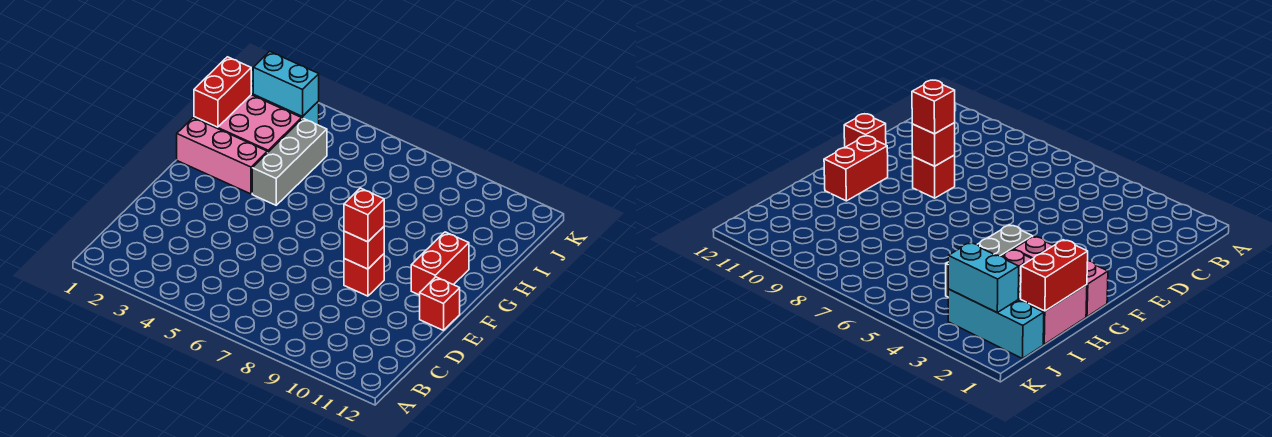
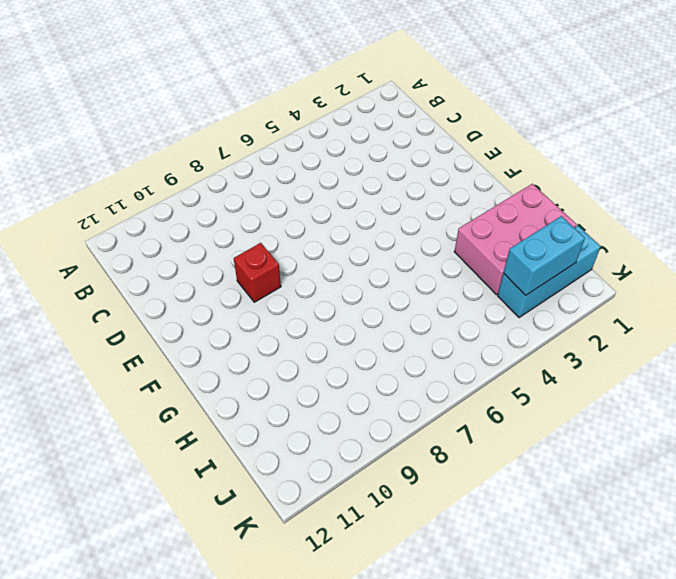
none -> red 1x1 brick [420,277,460,330]
none -> red 1x2 brick [411,232,469,295]

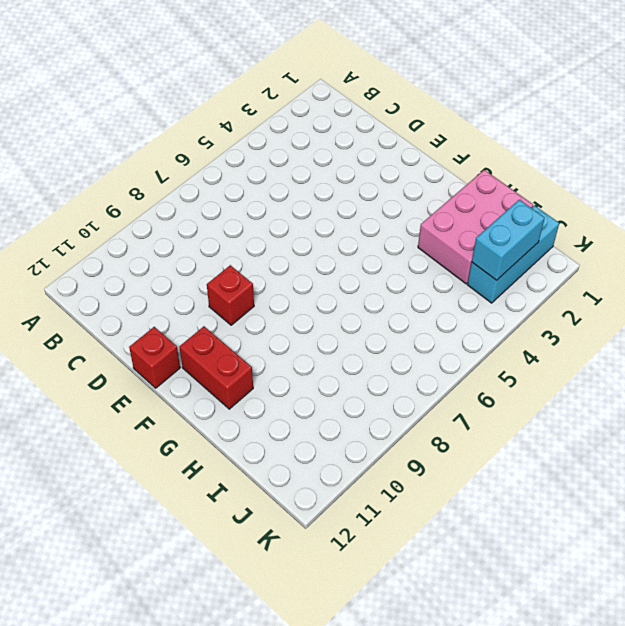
none -> pink 1x3 brick [177,118,267,194]
none -> grey 1x3 brick [252,118,327,205]

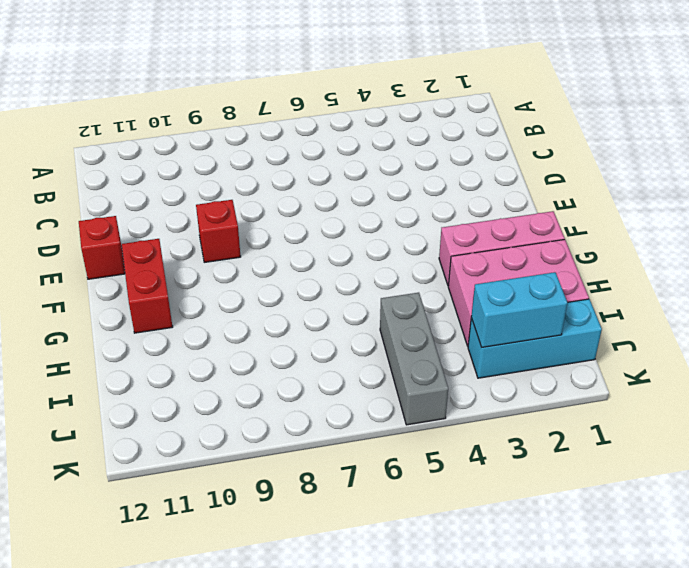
grey 1x3 brick [380,293,448,425] -> grey 1x3 brick moved to [252,118,327,205]
none -> red 1x1 brick [344,227,384,269]
none -> red 1x2 brick [194,57,251,127]

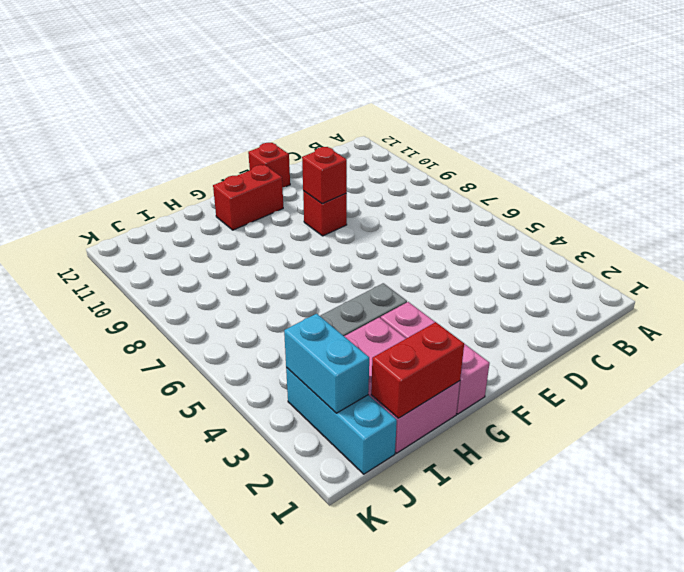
none -> red 1x1 brick [344,188,384,242]

